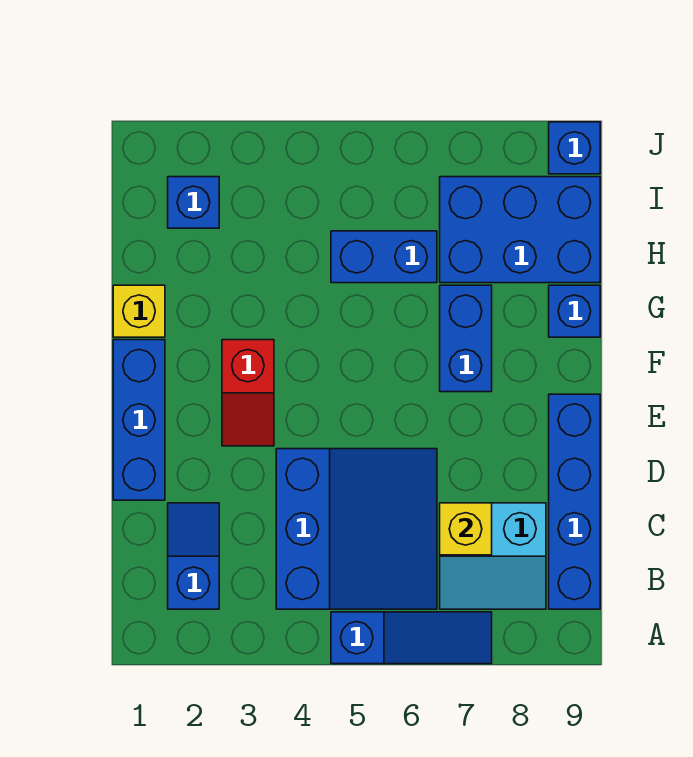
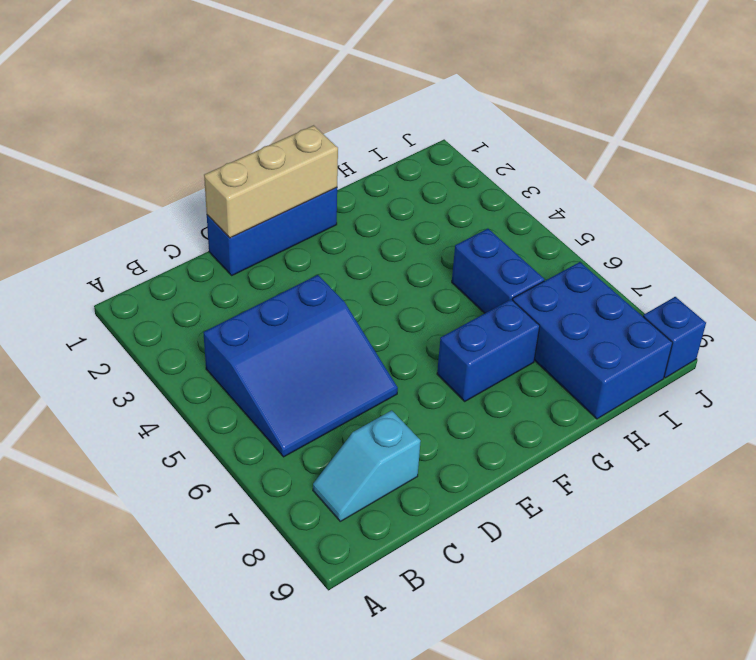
cyan 1x2 slope [313,410,421,521] -> cyan 2x2 slope [440,503,546,609]
tan 1x3 brick [204,125,338,238] -> none
none -> blue 1x3 slope [331,612,492,664]
none -> blue 1x2 slope [168,503,219,609]
none -> blue 1x4 brick [549,394,600,609]

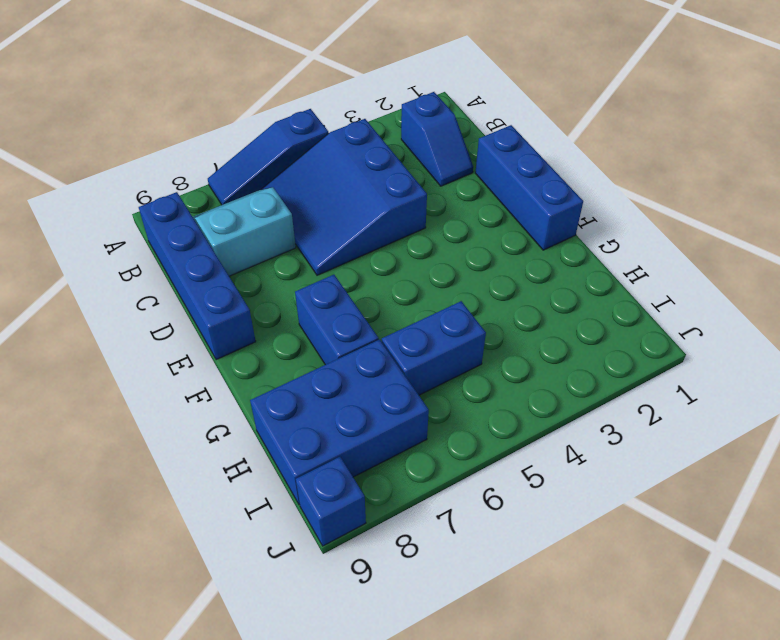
none -> red 1x2 slope [222,340,274,446]
none -> yellow 1x1 brick [113,285,165,337]
none -> blue 1x1 brick [549,285,600,337]

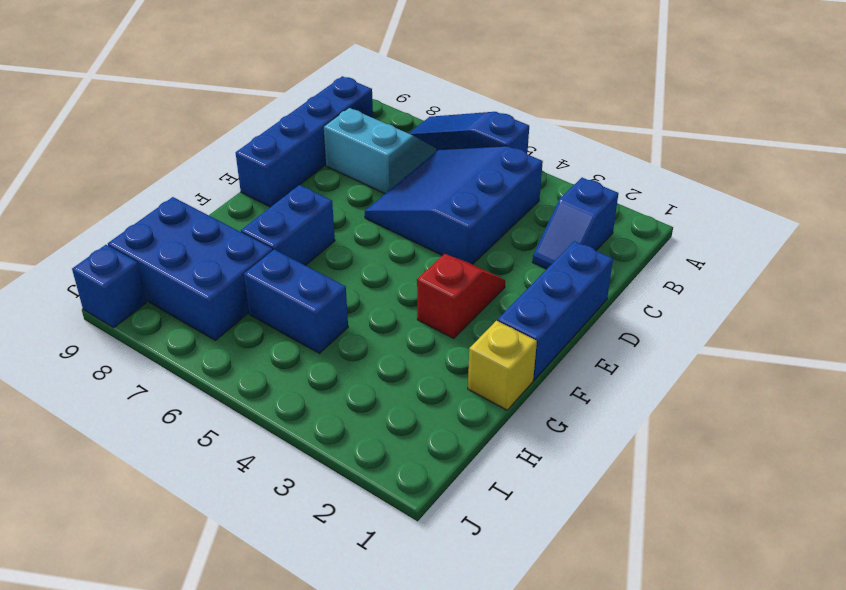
none -> blue 1x1 brick [549,285,600,337]
none -> blue 1x1 brick [168,177,219,228]
none -> yellow 1x1 brick [440,503,492,555]

